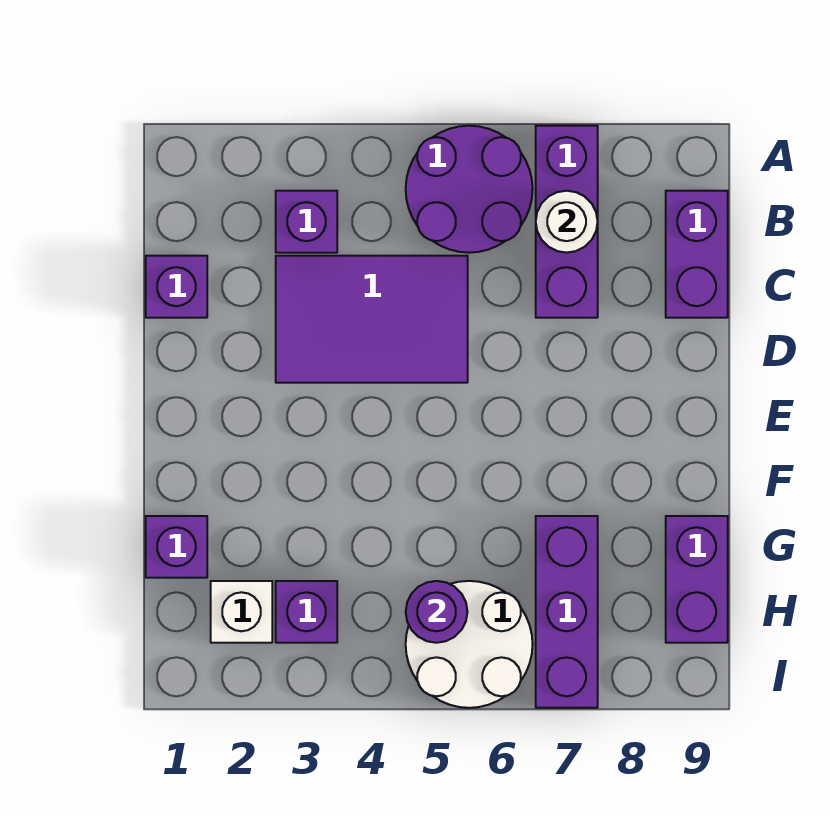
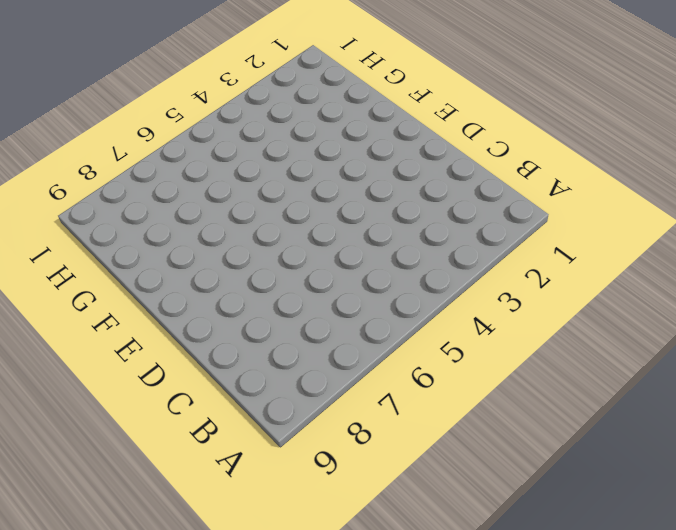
none -> purple 2x2 round brick [406,126,533,253]
none -> purple 1x3 brick [536,126,598,318]
none -> purple 1x1 brick [276,191,337,253]

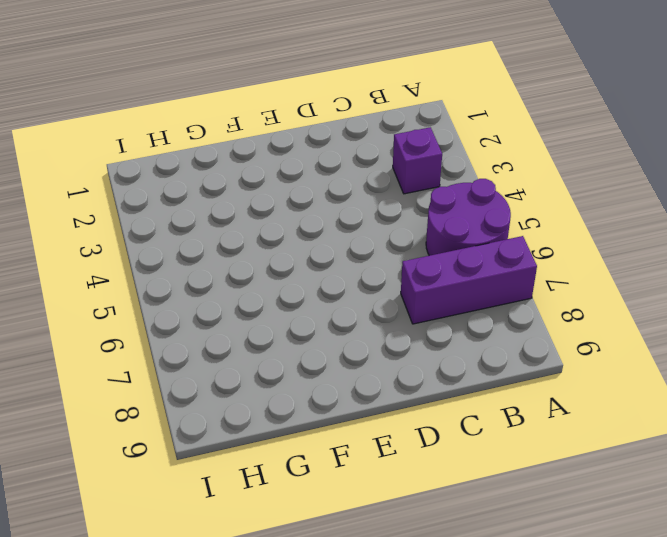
none -> purple 1x2 brick [666,191,728,318]
none -> purple 1x1 brick [146,256,207,318]
none -> purple 2x3 tile [276,256,468,383]

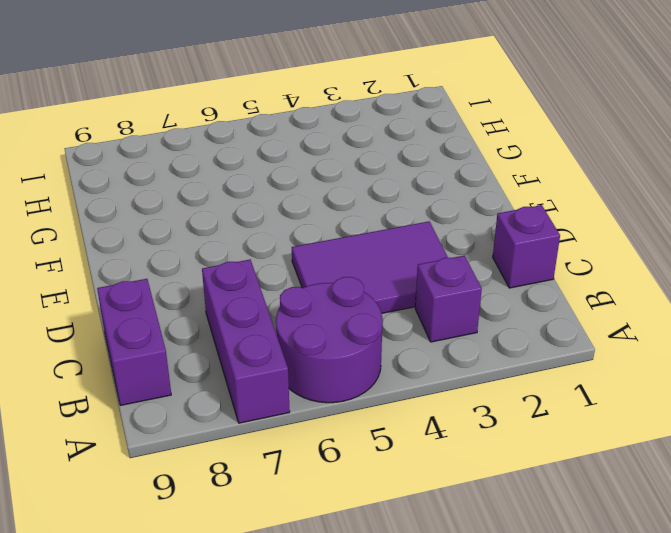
none -> purple 1x1 brick [146,516,207,578]
none -> purple 1x3 brick [536,516,598,708]
none -> purple 1x2 brick [666,516,728,643]

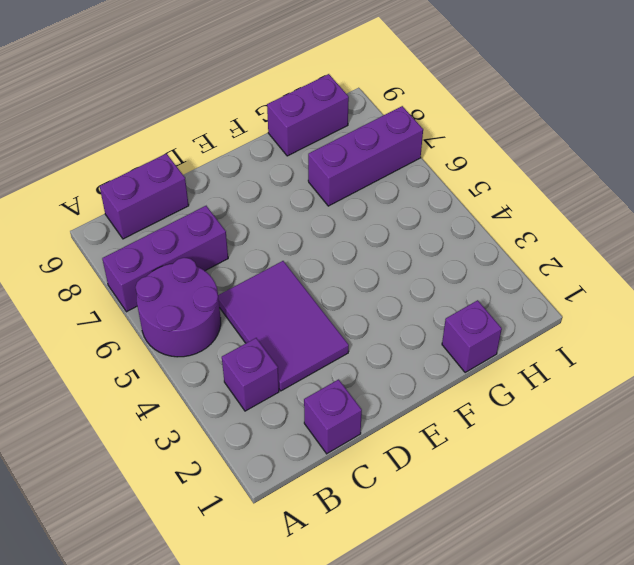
none -> white 1x1 brick [211,581,272,643]
none -> purple 1x1 brick [276,581,337,643]
none -> white 2x2 round brick [406,581,533,708]

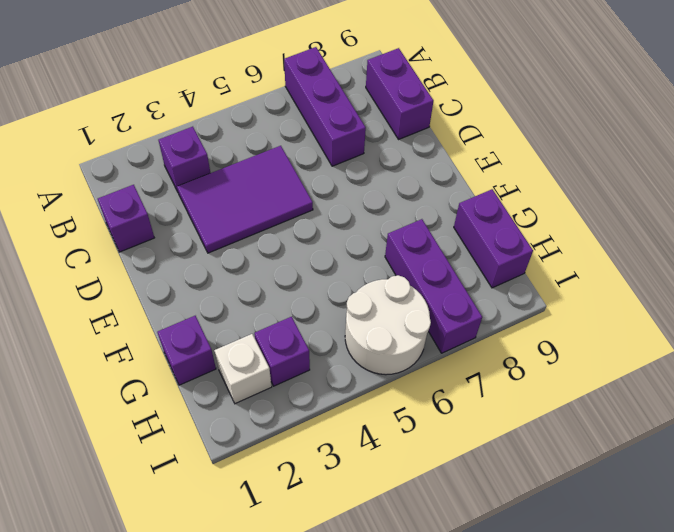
none -> purple 2x2 round brick [406,126,533,253]
none -> white 1x1 round brick [536,191,598,253]
none -> purple 1x1 round brick [406,581,467,643]

